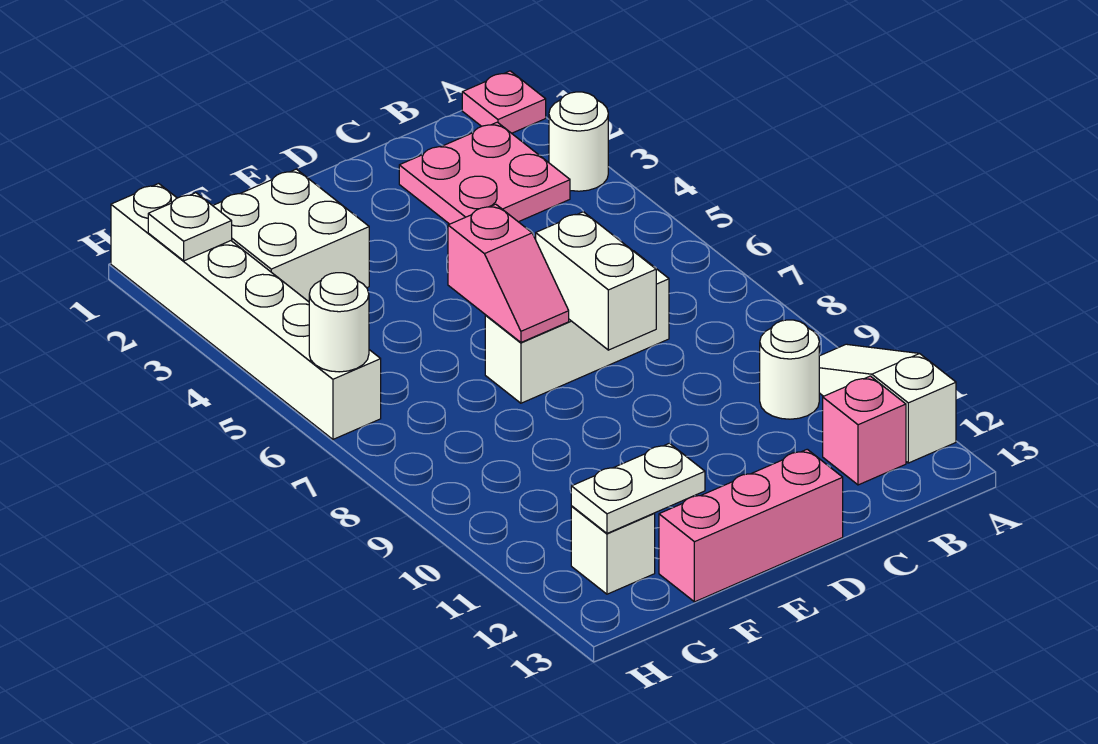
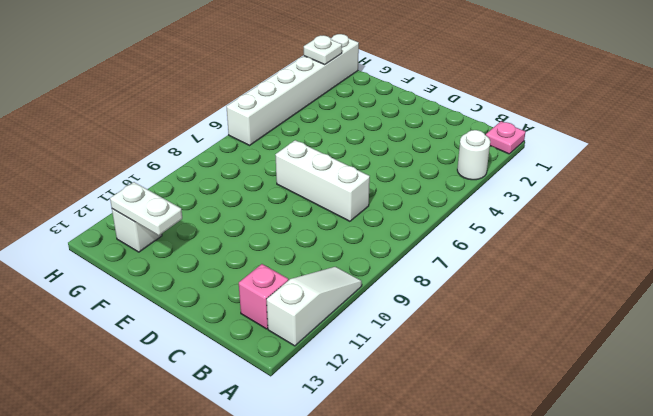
none -> pink 2x2 plate [399,122,570,224]
none -> white 1x1 round brick [760,320,819,419]
none -> pink 1x3 brick [659,449,843,602]

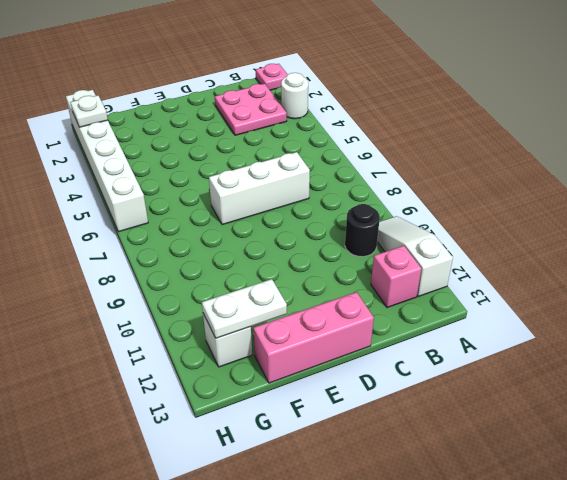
black 1x1 round brick [345,204,380,257] -> white 1x1 round brick [760,320,819,419]
none -> white 2x2 brick [213,169,369,302]
none -> white 1x2 brick [536,212,656,350]
none -> pink 1x2 slope [448,204,569,342]

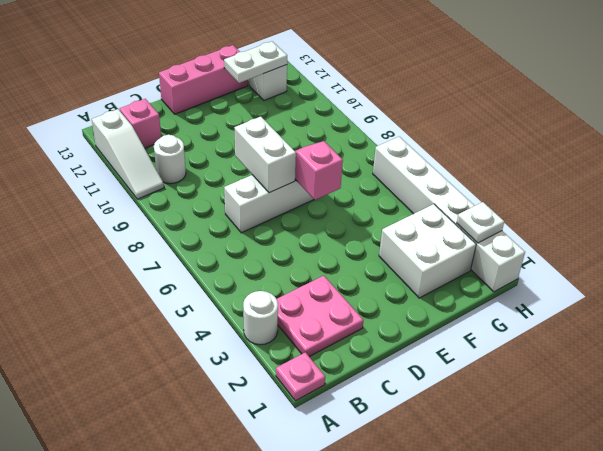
none -> white 1x1 round brick [309,273,369,372]

